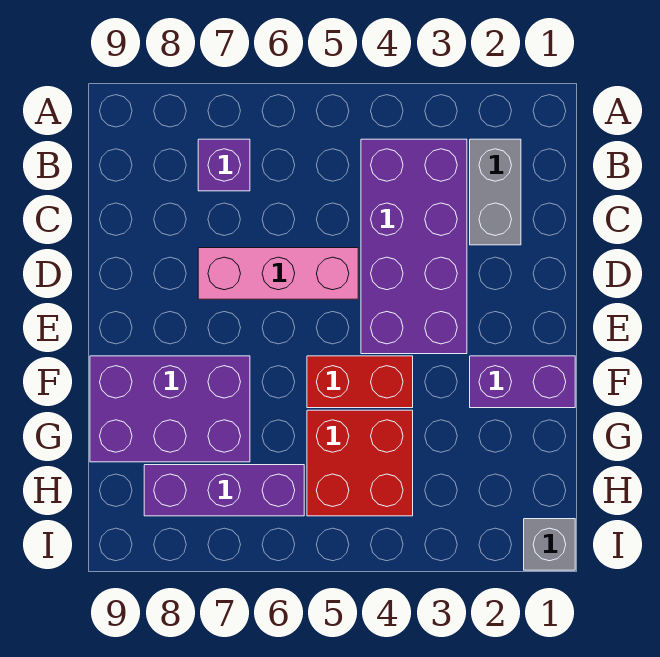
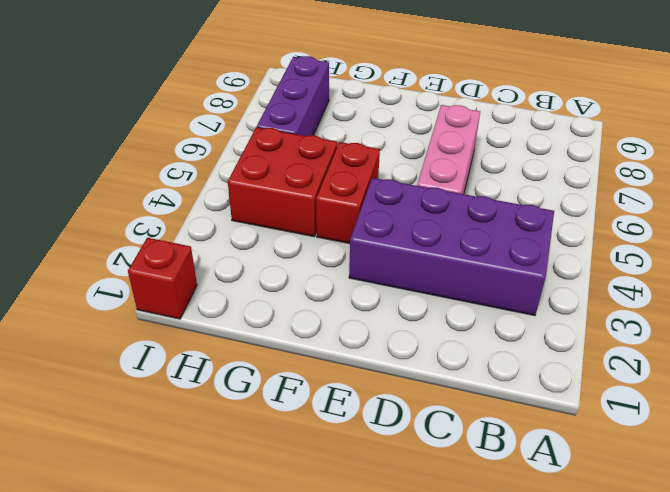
red 1x1 brick [128,238,197,319] -> grey 1x1 brick [524,519,575,570]
none -> grey 1x2 brick [470,139,521,245]
none -> purple 1x1 brick [198,139,250,191]

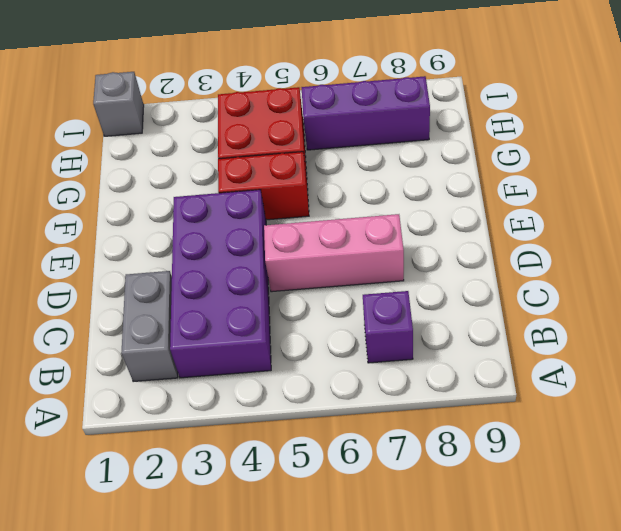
none -> purple 1x2 brick [470,356,575,408]
none -> purple 2x3 brick [90,356,250,462]

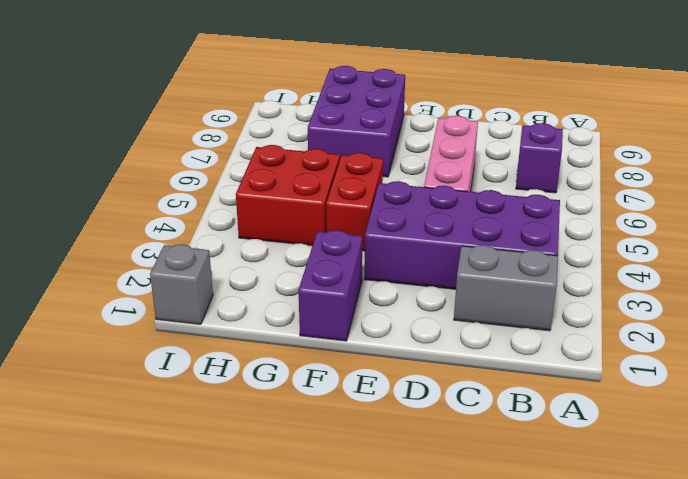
none -> purple 1x3 brick [144,465,304,516]

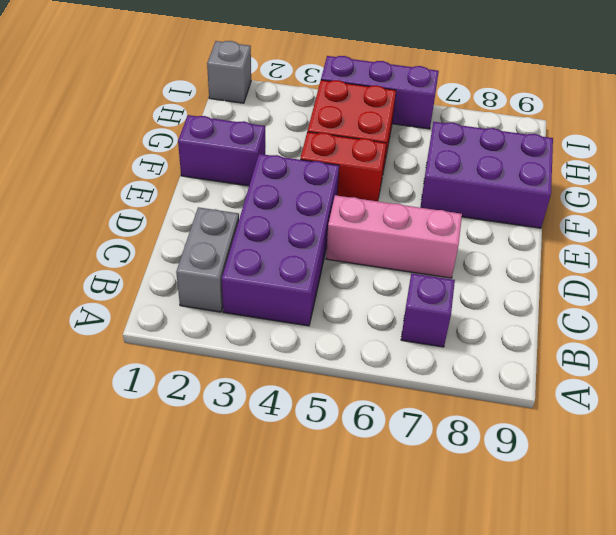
purple 1x3 brick [321,56,439,129] -> purple 1x3 brick moved to [144,465,304,516]

